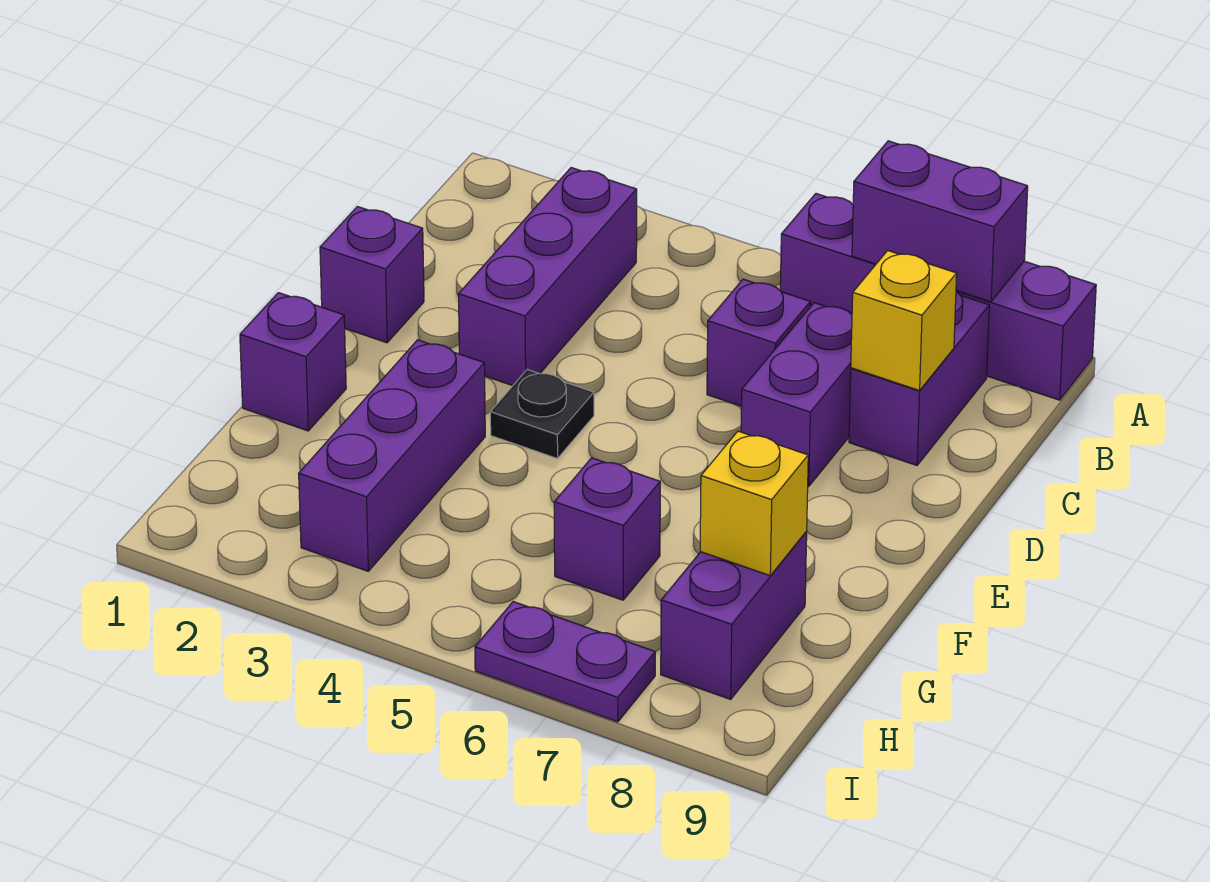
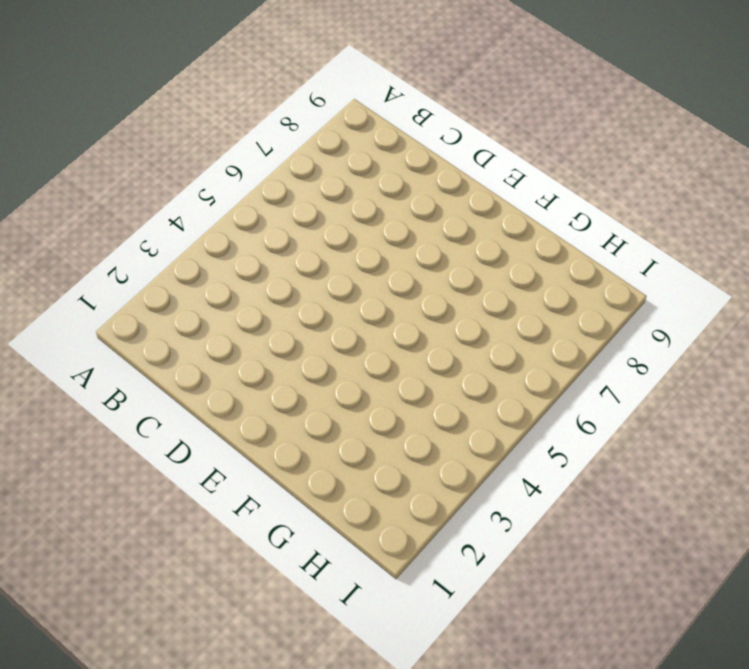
none -> purple 1x4 brick [780,194,1096,400]
none -> purple 1x3 brick [459,168,637,386]
none -> purple 1x2 brick [849,291,989,465]

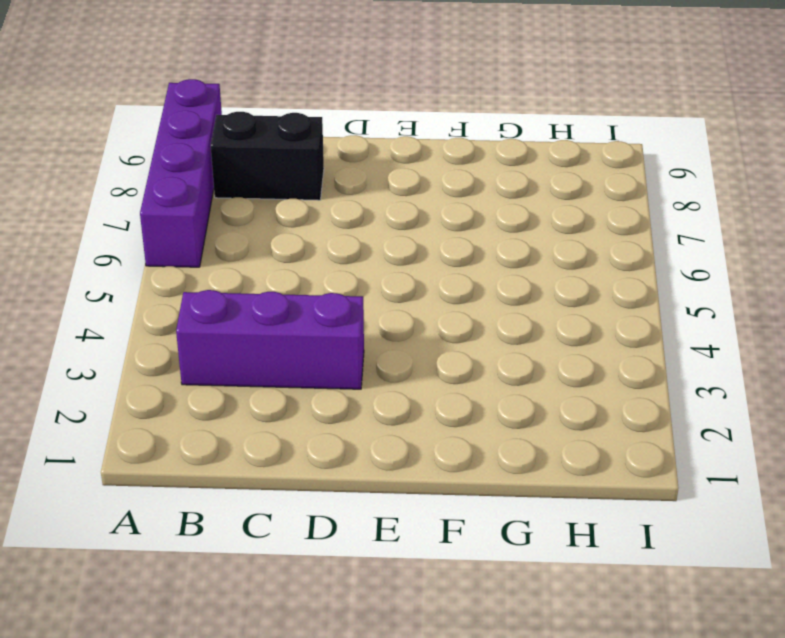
black 1x2 brick [211,112,324,200] -> purple 1x2 brick [849,291,989,465]
none -> purple 1x1 brick [707,279,811,406]
none -> purple 1x2 brick [741,303,852,486]
none -> purple 1x1 brick [320,207,424,343]

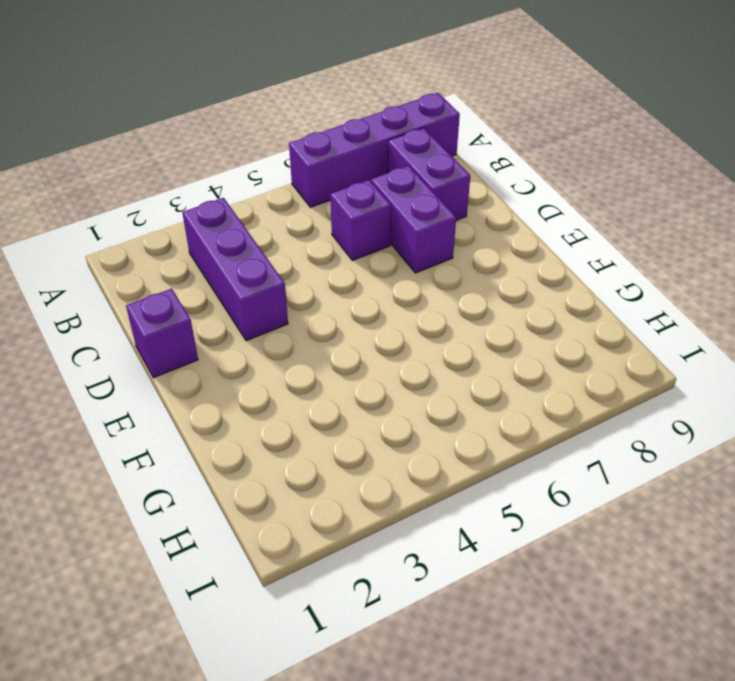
none -> black 1x1 plate [490,369,594,459]
none -> purple 1x1 brick [240,293,346,431]
none -> purple 1x3 brick [299,340,485,571]

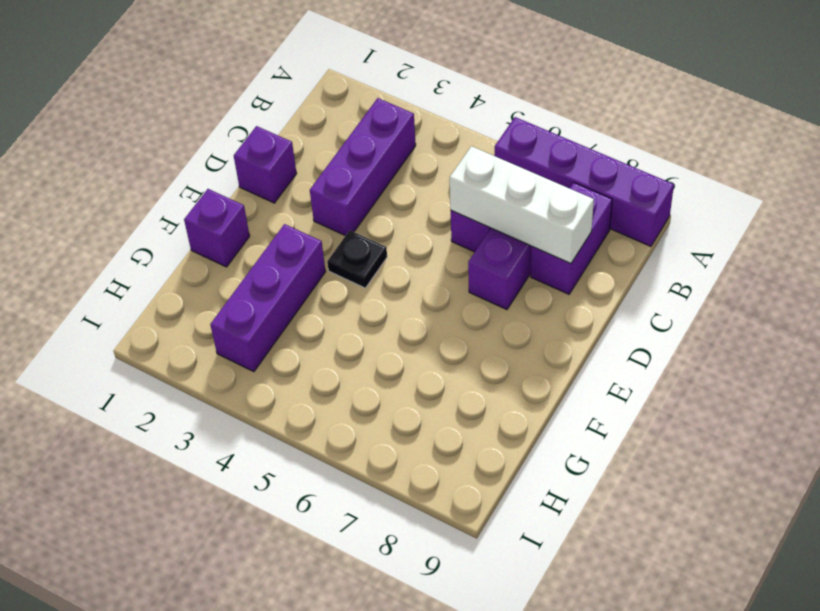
white 1x3 brick [450,146,594,264] -> yellow 1x1 brick [851,251,957,391]
none -> purple 1x1 brick [554,458,660,600]
none -> purple 1x2 brick [661,532,807,699]
none -> purple 1x2 plate [475,602,655,722]

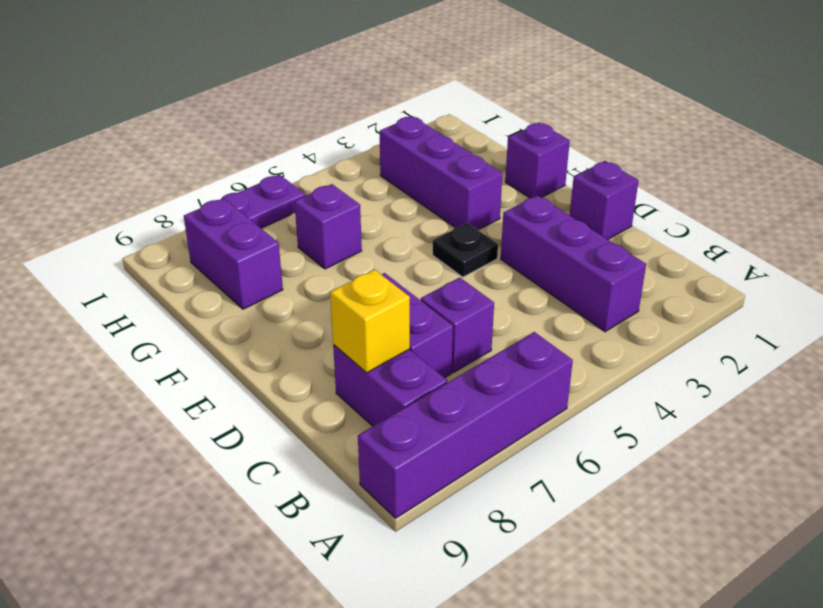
none -> purple 1x2 brick [852,141,1028,302]
none -> yellow 1x1 brick [700,431,808,576]

